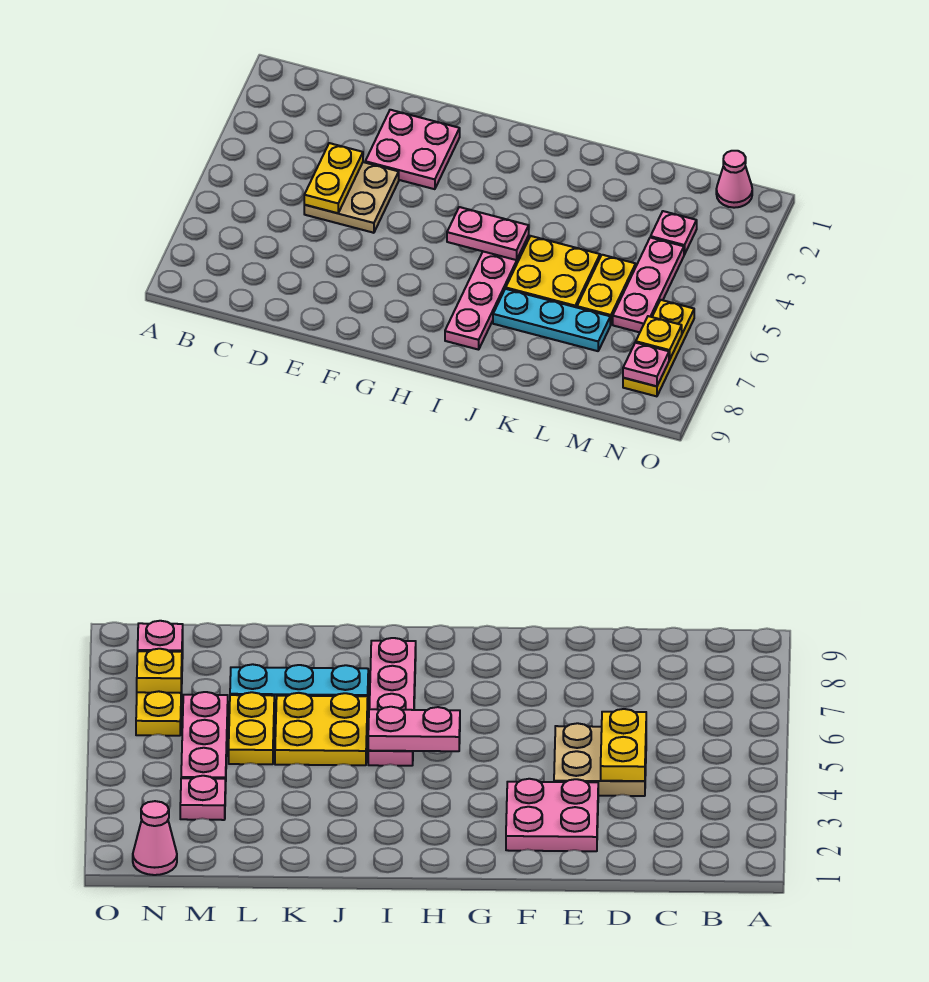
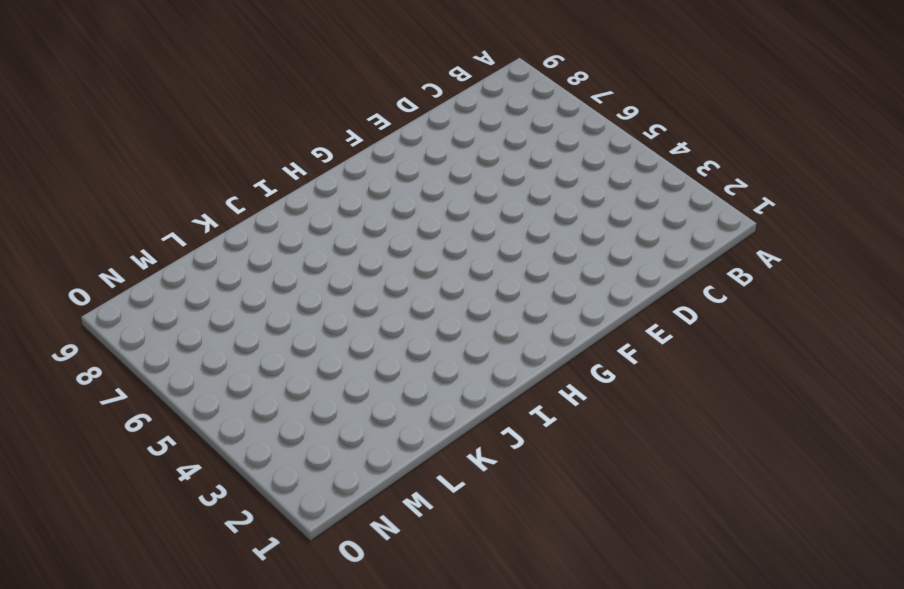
none -> tan 2x2 plate [304,162,399,233]
none -> pink 2x2 plate [365,110,460,189]
none -> pink 1x4 plate [445,236,529,350]

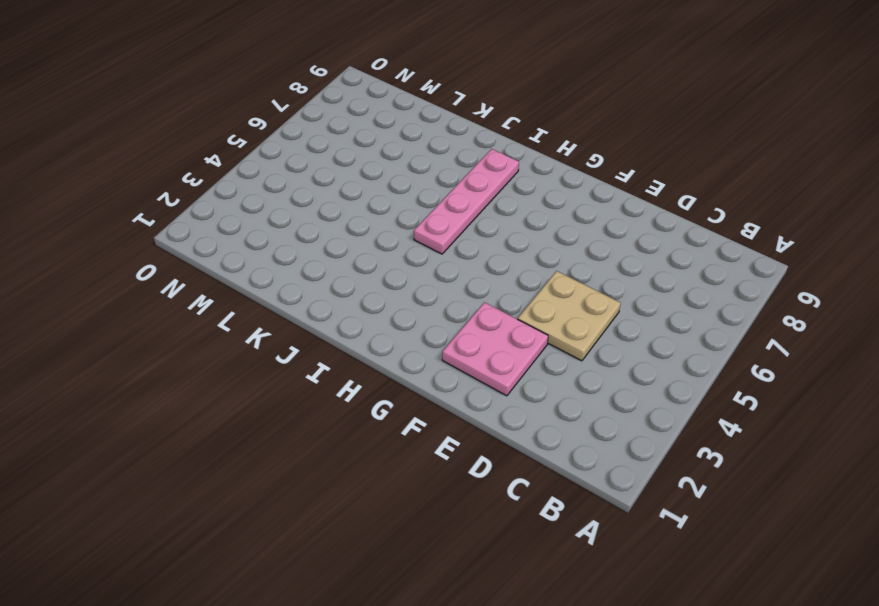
none -> yellow 2x2 plate [506,236,600,307]
none -> cyan 1x3 plate [493,289,610,351]
none -> yellow 1x2 plate [577,255,636,325]

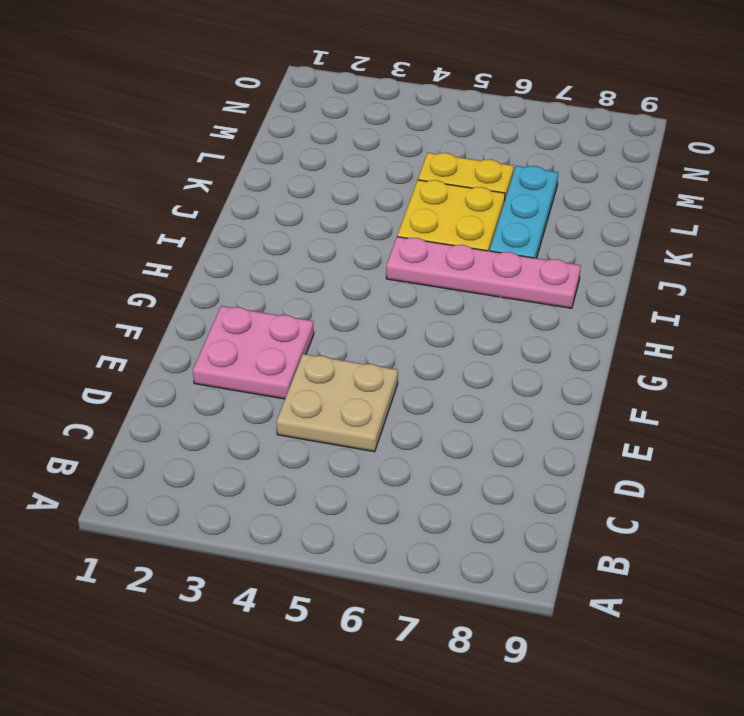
none -> pink 1x1 plate [651,211,697,255]
none -> pink 1x3 plate [613,237,684,332]
none -> pink 1x1 cone [716,151,752,208]

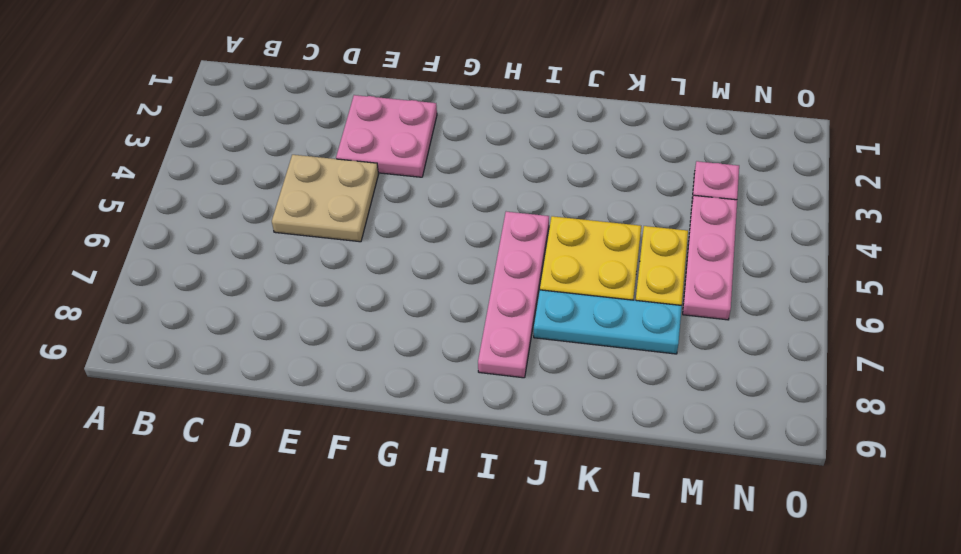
none -> pink 1x1 cone [716,151,752,208]
none -> yellow 1x3 plate [623,300,694,396]
none -> yellow 1x2 plate [304,143,363,213]

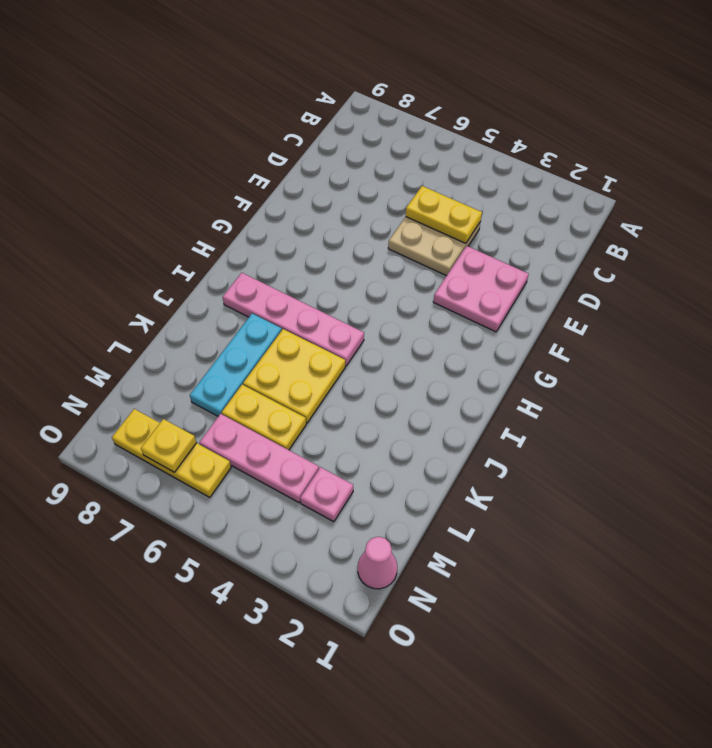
none -> pink 1x2 plate [447,207,529,260]
none -> pink 1x1 plate [623,342,669,386]

